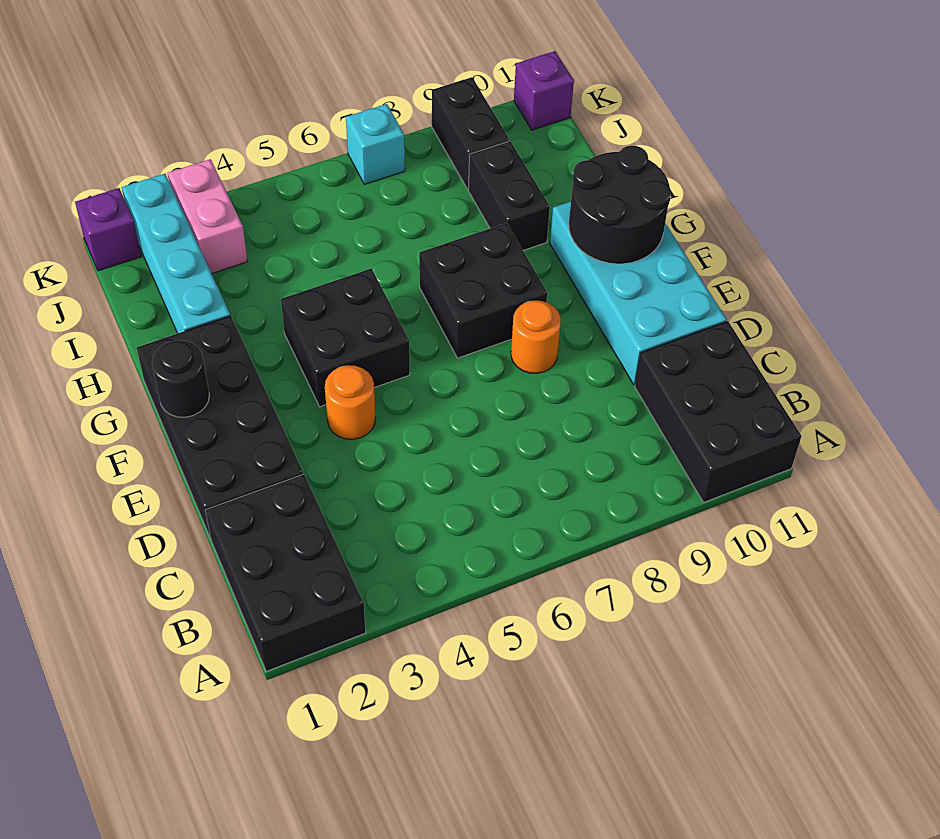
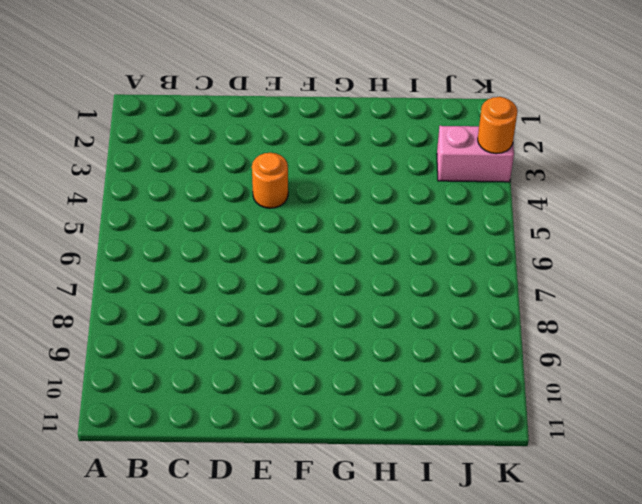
orange 1x1 round brick [478,97,517,154] -> orange 1x1 round brick moved to [511,301,561,373]
none -> black 2x3 brick [205,474,366,671]
none -> black 2x3 brick [635,321,802,502]
none -> black 2x4 brick [137,316,303,539]

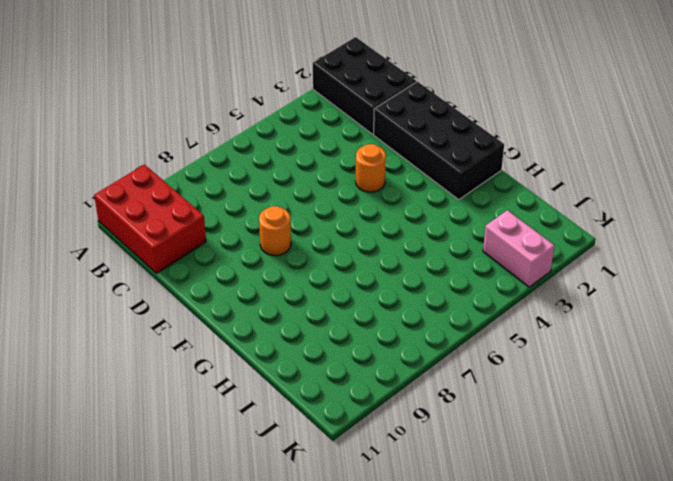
red 2x3 brick [94,164,206,273] -> black 2x3 brick [635,321,802,502]
none -> cyan 2x4 brick [550,202,727,385]
none -> black 2x2 brick [281,269,410,407]
none -> black 2x2 brick [419,223,547,358]

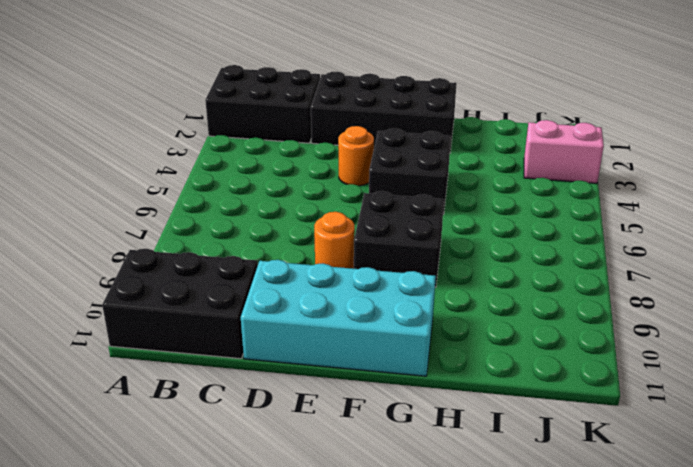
none -> cyan 1x4 brick [122,174,230,333]
none -> black 1x2 brick [468,141,550,250]
none -> black 1x2 brick [432,77,509,189]

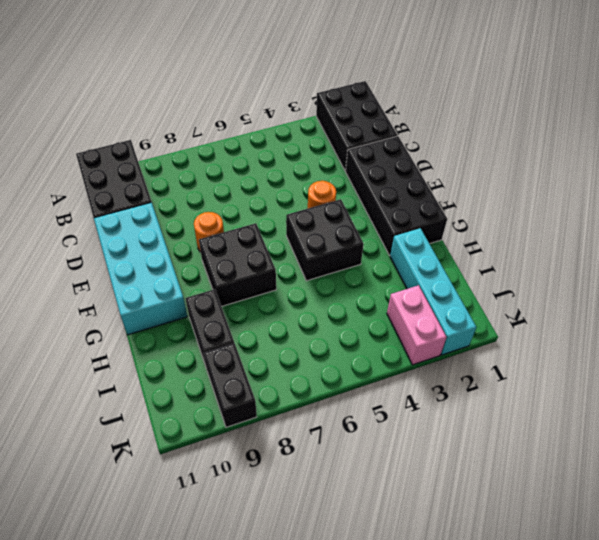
none -> purple 1x1 brick [75,188,141,271]
none -> cyan 1x1 brick [346,104,405,184]
none -> purple 1x1 brick [514,51,574,130]

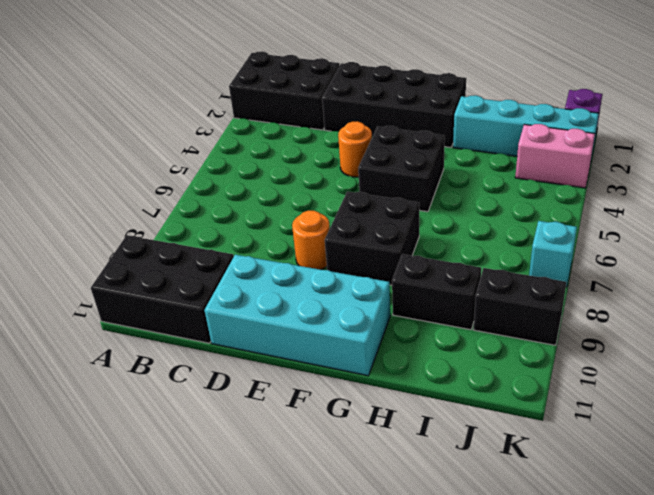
none -> purple 1x1 brick [514,51,574,130]
none -> black 1x1 round brick [152,340,209,417]
none -> black 2x2 round brick [569,145,671,264]

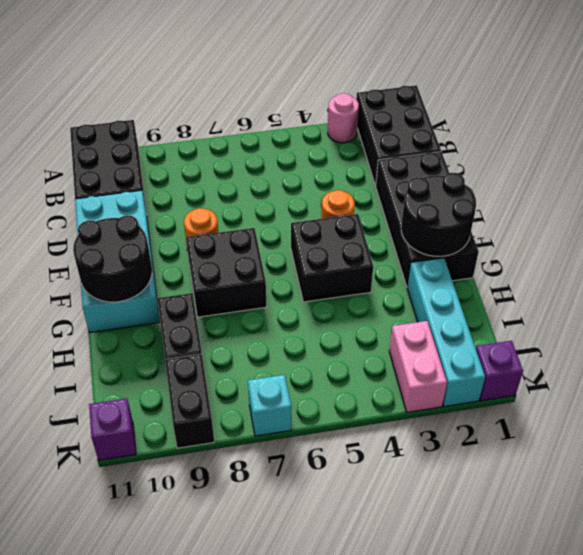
pink 1x1 round brick [328,93,359,143] -> none
black 2x2 round brick [401,173,476,256] -> black 1x1 round brick [152,340,209,417]

